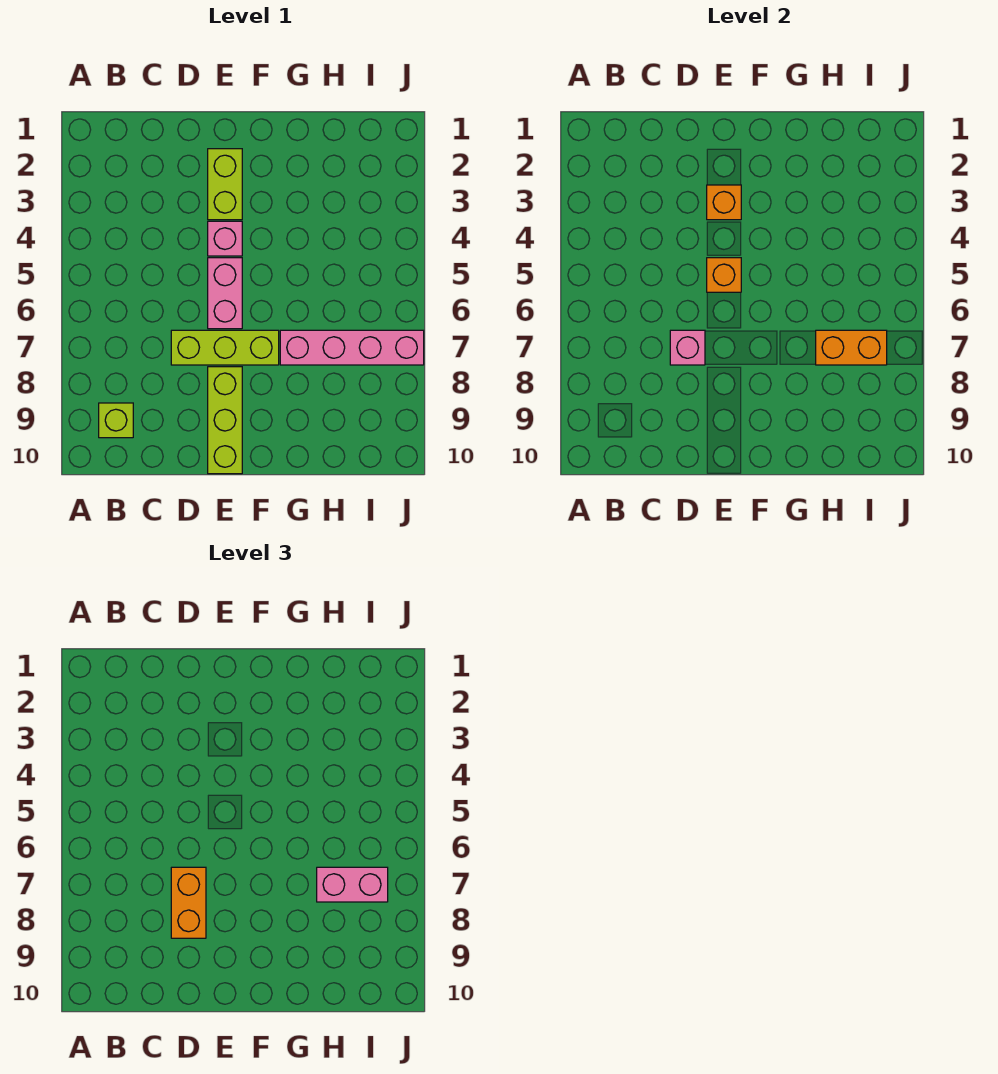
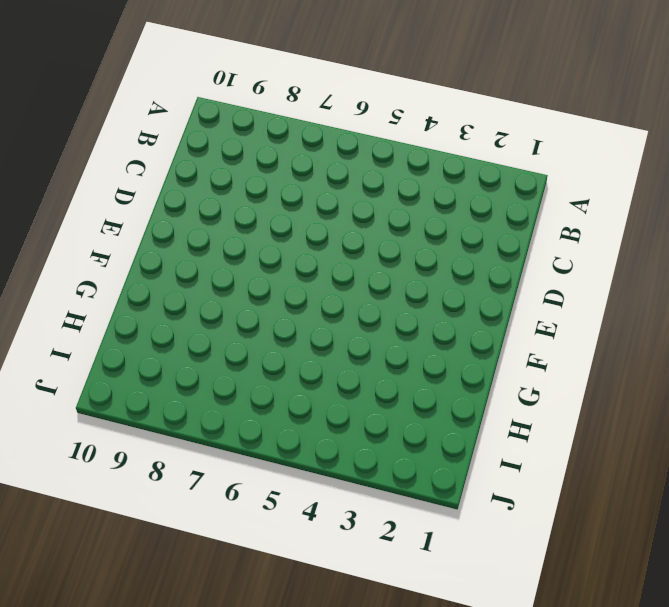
none -> lime 1x1 brick [99,403,133,438]
none -> lime 1x3 brick [171,330,279,365]
none -> lime 1x2 brick [208,149,242,220]

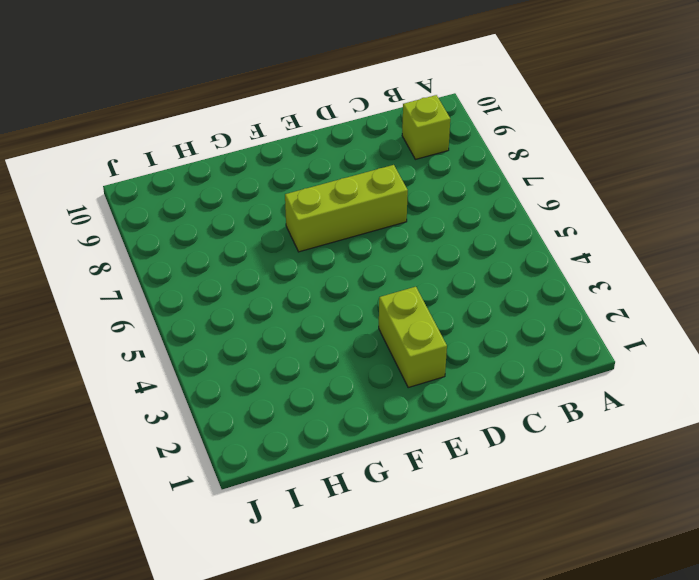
none -> pink 1x1 brick [208,221,242,256]
none -> pink 1x2 brick [208,258,242,329]
none -> lime 1x3 brick [208,367,242,474]

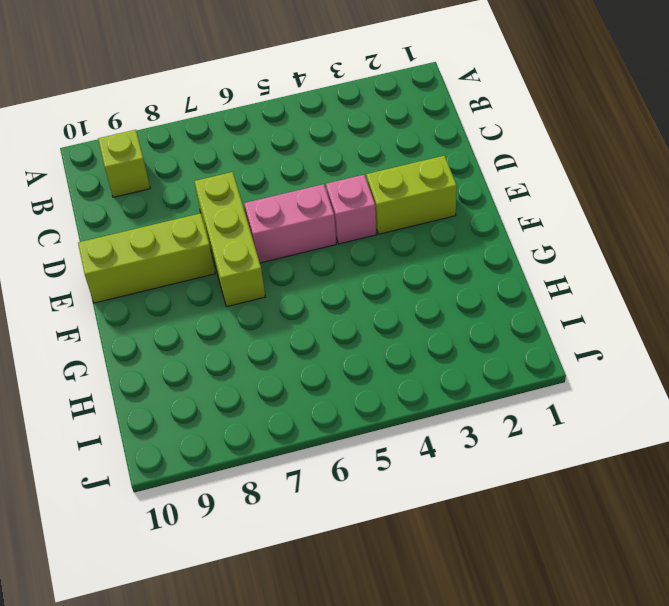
none -> pink 1x4 brick [280,330,424,365]
none -> pink 1x1 brick [670,330,705,365]
none -> orange 1x1 brick [707,185,741,220]

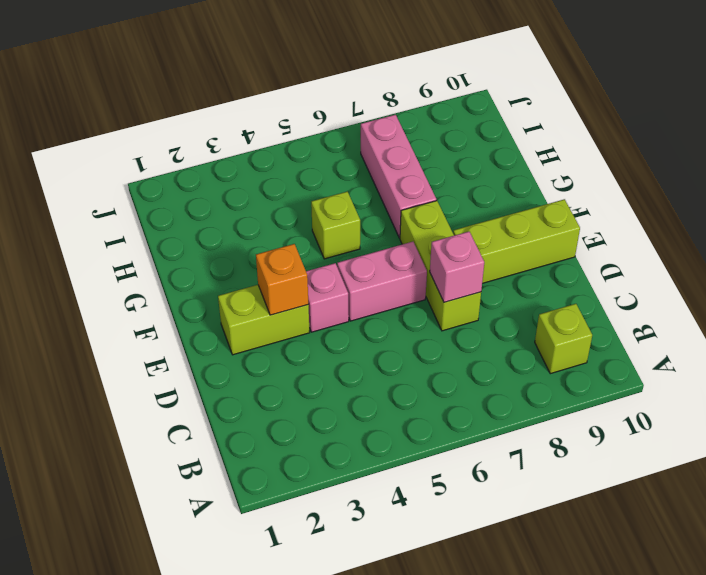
lime 1x1 brick [311,192,360,259] -> none
pink 1x3 brick [361,115,436,238] -> pink 1x4 brick [280,330,424,365]
none -> orange 1x1 brick [707,258,741,292]
none -> orange 1x2 brick [816,330,887,365]
none -> orange 1x2 brick [171,867,206,938]

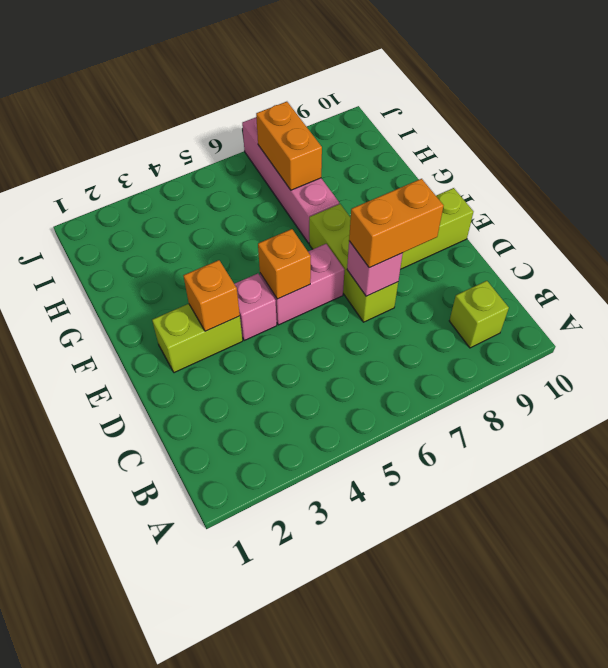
none -> pink 1x2 brick [317,867,388,902]

